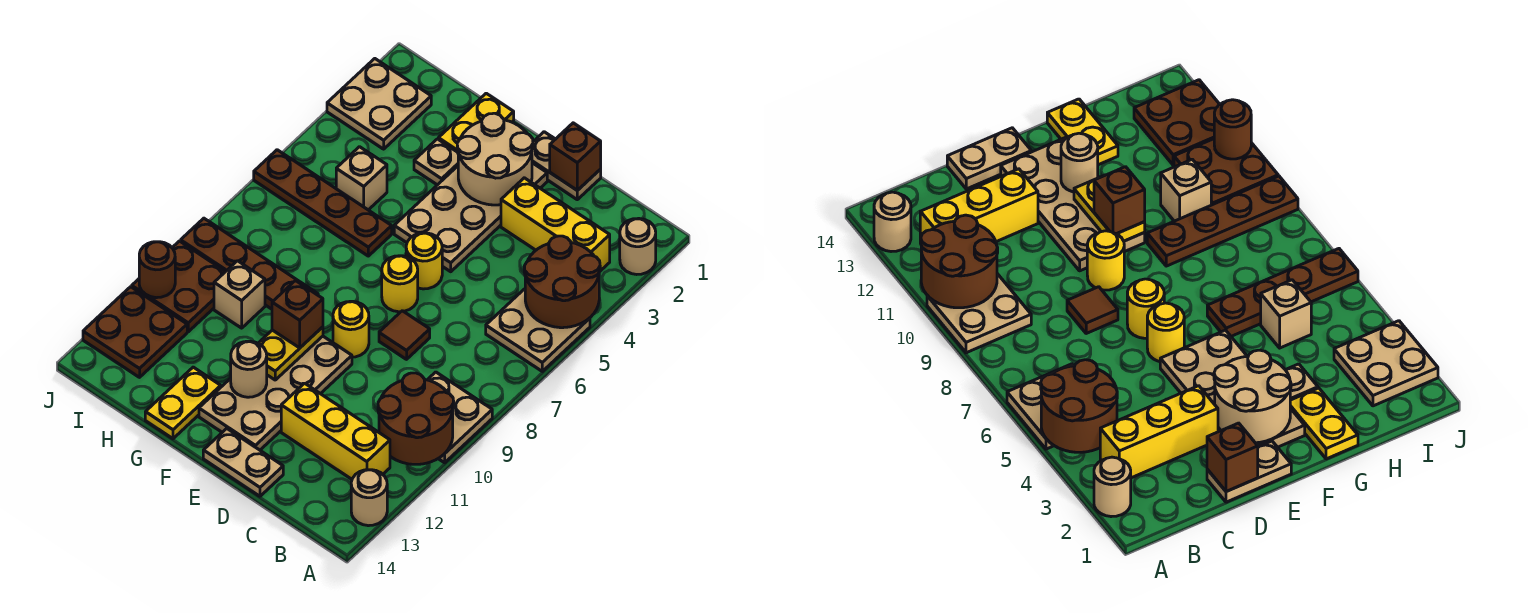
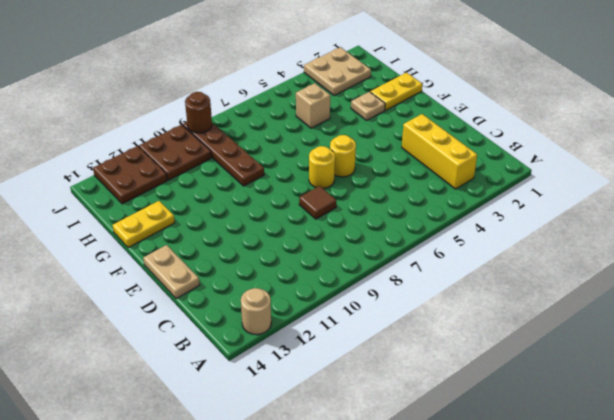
brown 1x1 round brick [185,92,212,133] -> brown 1x1 round brick moved to [139,242,175,298]
none -> tan 1x1 round brick [620,218,656,275]
none -> tan 2x2 plate [486,289,590,371]
none -> tan 2x2 plate [428,372,492,463]
none -> yellow 1x3 brick [281,383,390,479]

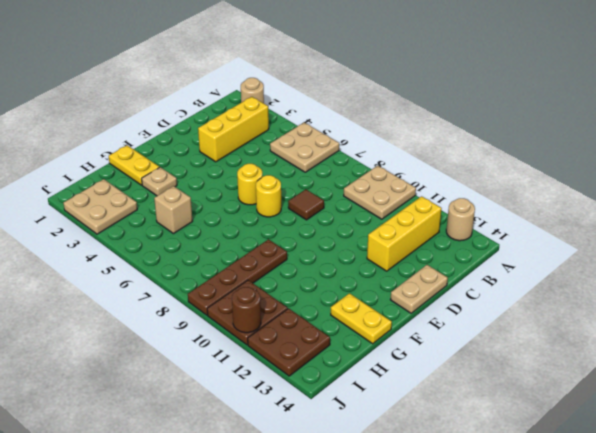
none -> tan 1x2 plate [532,132,601,200]
none -> tan 2x4 plate [394,163,547,272]
none -> yellow 1x1 round brick [333,301,369,357]
none -> tan 2x4 plate [199,336,352,450]

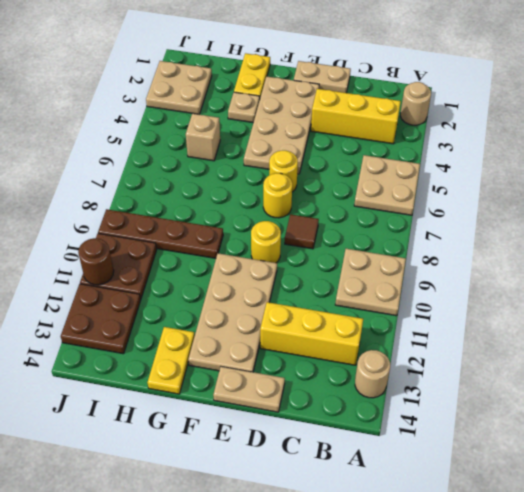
none -> brown 1x4 plate [254,150,392,256]
none -> tan 1x1 brick [214,261,265,328]
none -> brown 2x2 round brick [524,236,600,328]
none -> brown 2x2 round brick [378,373,454,464]

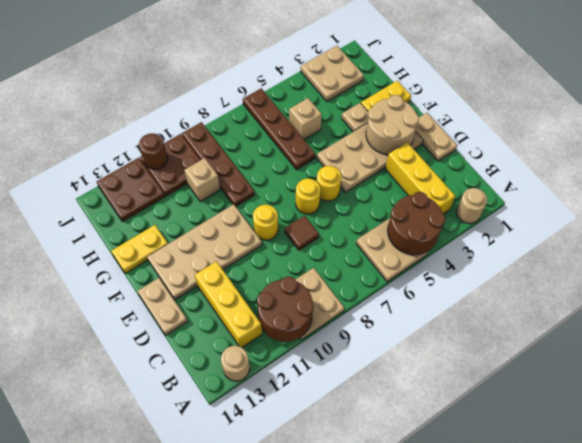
none -> brown 1x1 brick [550,123,601,190]
none -> yellow 1x2 plate [258,327,323,380]
none -> tan 1x1 round brick [231,341,267,397]
none -> brown 1x1 brick [272,281,323,348]

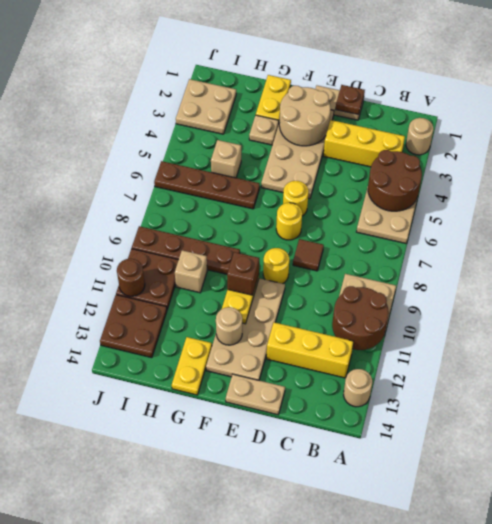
brown 1x1 plate [336,85,365,115] -> brown 1x1 brick [550,123,601,190]

